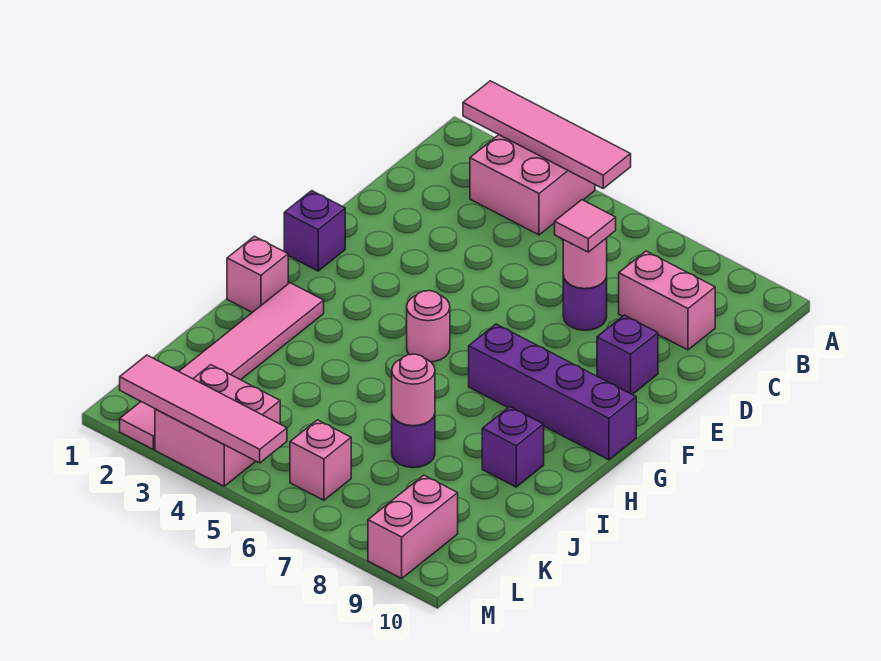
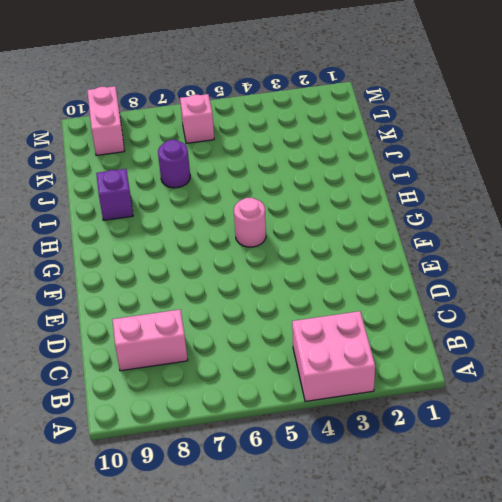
none -> purple 1x1 round brick [563,275,607,330]
none -> purple 1x1 brick [597,315,658,394]
none -> purple 1x1 brick [284,191,345,271]

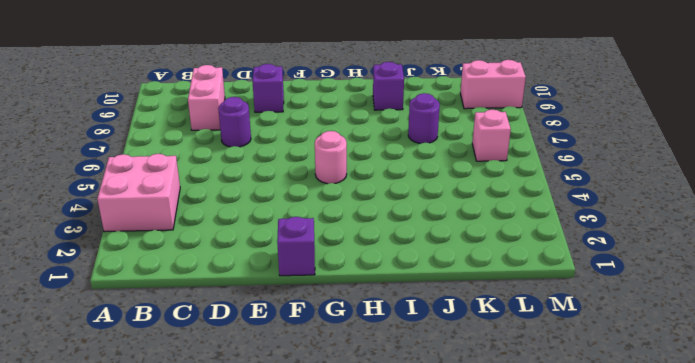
none -> purple 1x4 brick [469,324,636,460]
none -> pink 1x1 brick [227,236,288,312]
none -> pink 1x6 tile [120,283,324,449]

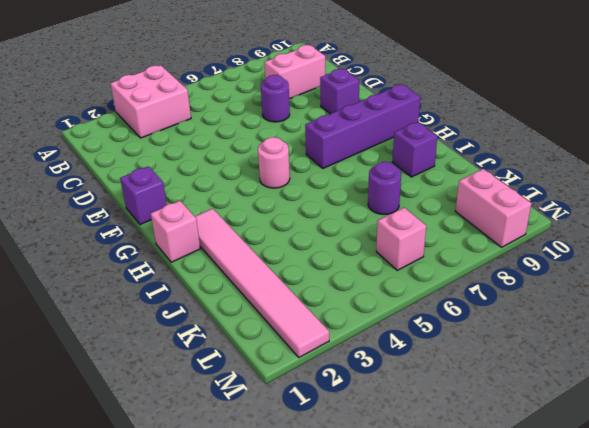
none -> pink 2x2 brick [155,365,280,486]
none -> pink 1x4 tile [463,81,631,188]
none -> pink 1x1 round brick [563,238,607,289]

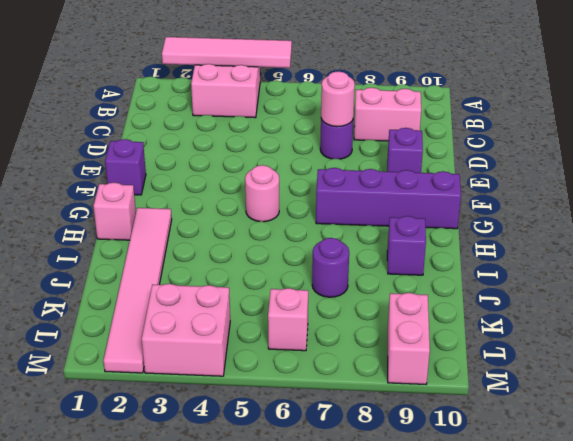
none -> pink 1x1 round brick [392,354,435,426]
none -> pink 1x4 tile [120,355,287,463]
none -> pink 1x1 tile [555,200,616,252]

